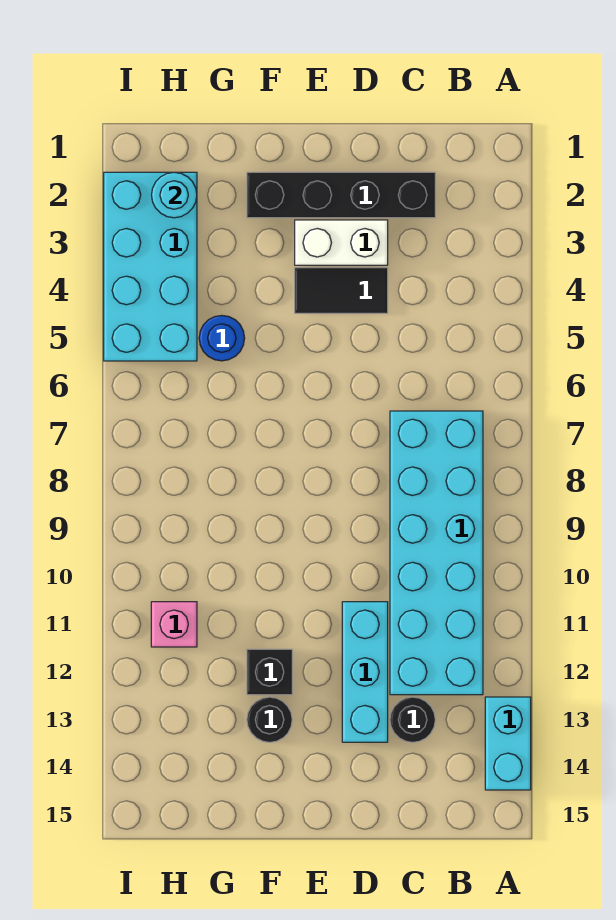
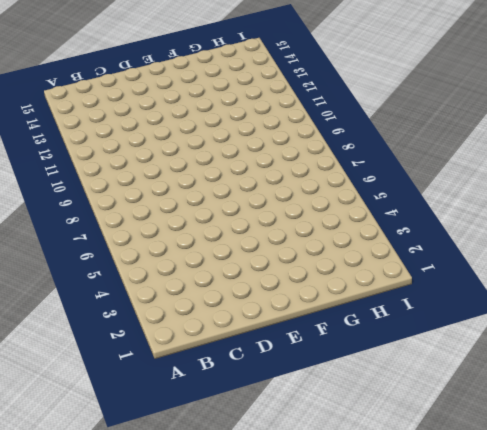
none -> cyan 1x2 brick [485,697,531,790]
none -> cyan 2x6 brick [390,411,483,695]
none -> black 1x4 brick [247,172,435,218]

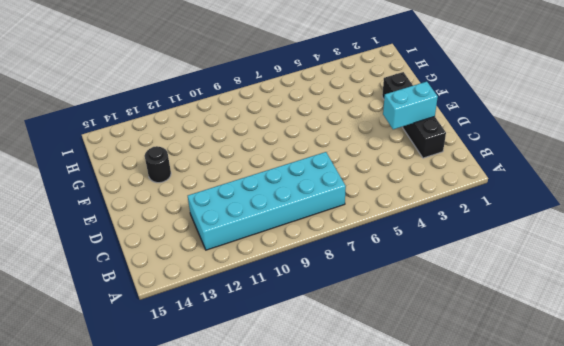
cyan 1x2 brick [383,82,438,129] -> cyan 1x2 brick moved to [485,697,531,790]
none -> black 1x1 round brick [390,697,435,742]
none -> white 1x2 brick [295,220,388,265]
none -> black 1x2 tile [295,268,388,313]

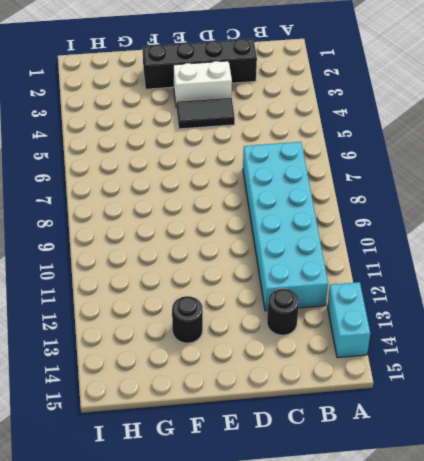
none -> cyan 1x3 brick [342,602,388,742]
none -> black 1x1 brick [247,649,292,695]
none -> blue 1x1 round brick [199,316,245,361]

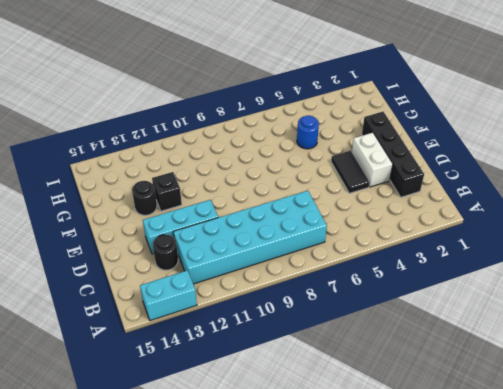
none -> cyan 2x4 brick [104,172,197,361]
none -> pink 1x1 brick [151,602,197,647]
none -> cyan 1x1 round brick [152,172,197,218]

